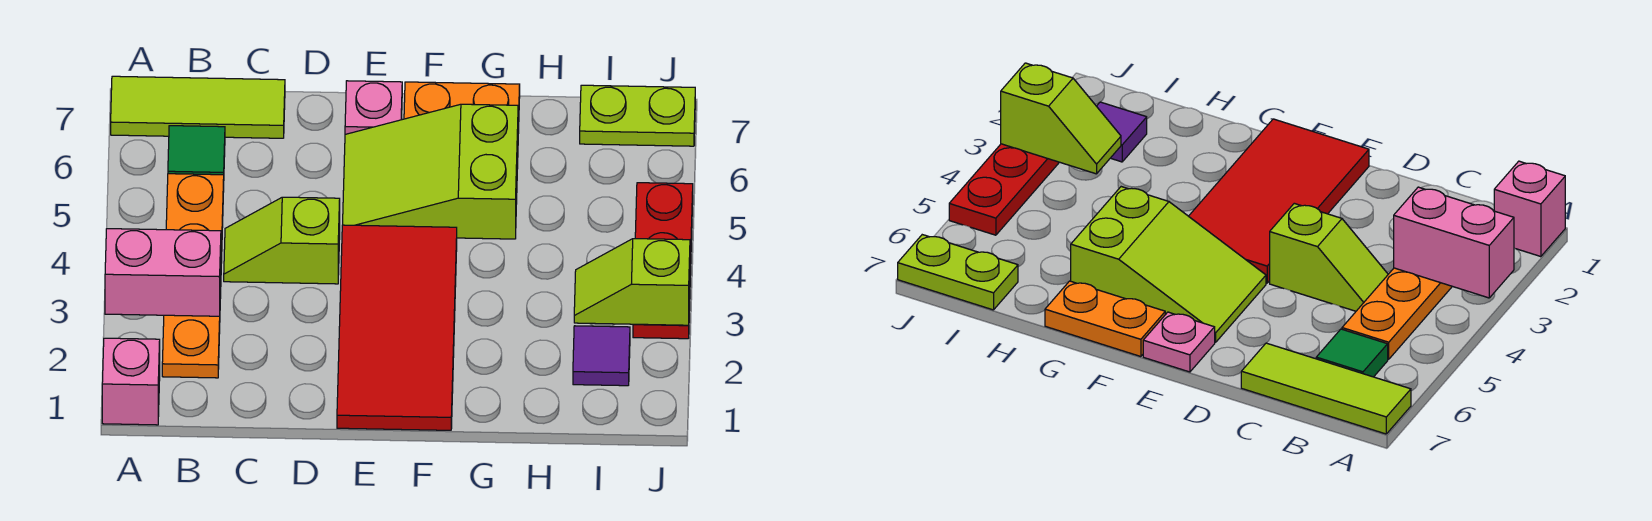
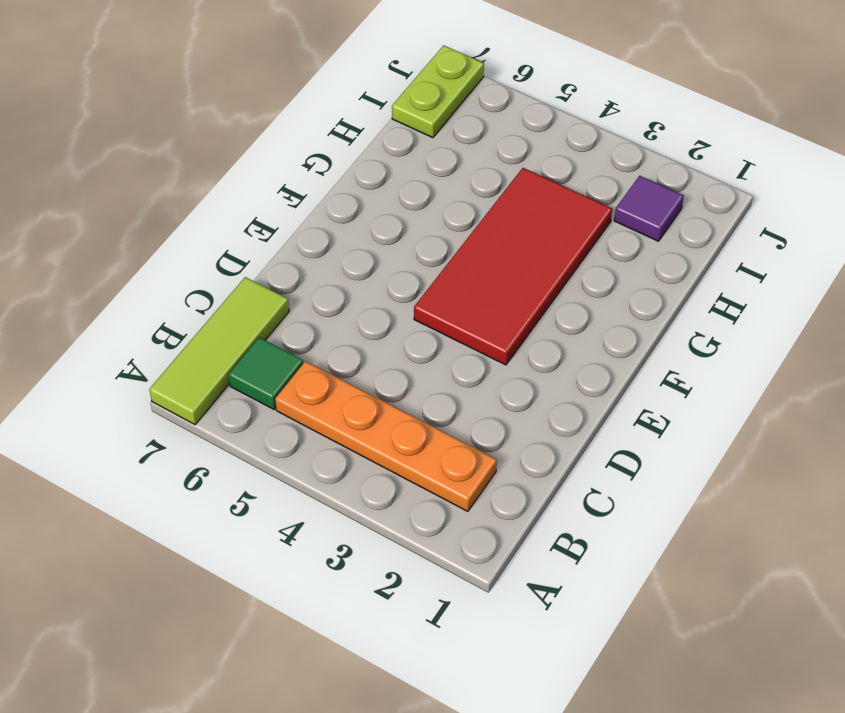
red 2x4 tile [414,168,612,365] -> red 2x4 tile turned to [337,225,457,430]
none -> pink 1x1 brick [102,338,160,425]
none -> lime 1x2 slope [224,197,340,284]
none -> lime 2x3 slope [343,104,518,239]

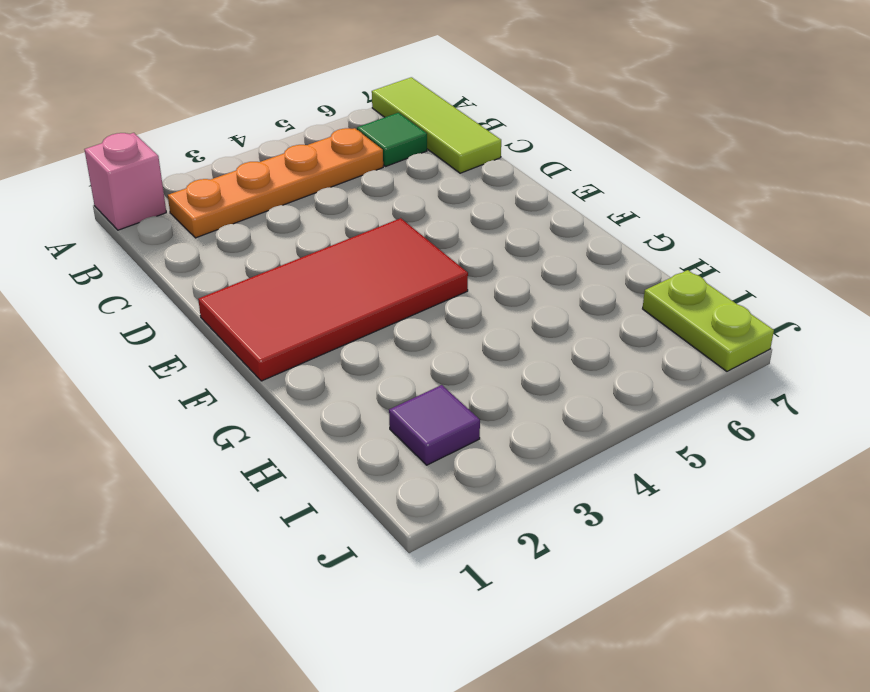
none -> lime 1x2 slope [224,197,340,284]
none -> lime 2x3 slope [343,104,518,239]
none -> pink 1x1 plate [345,81,402,134]

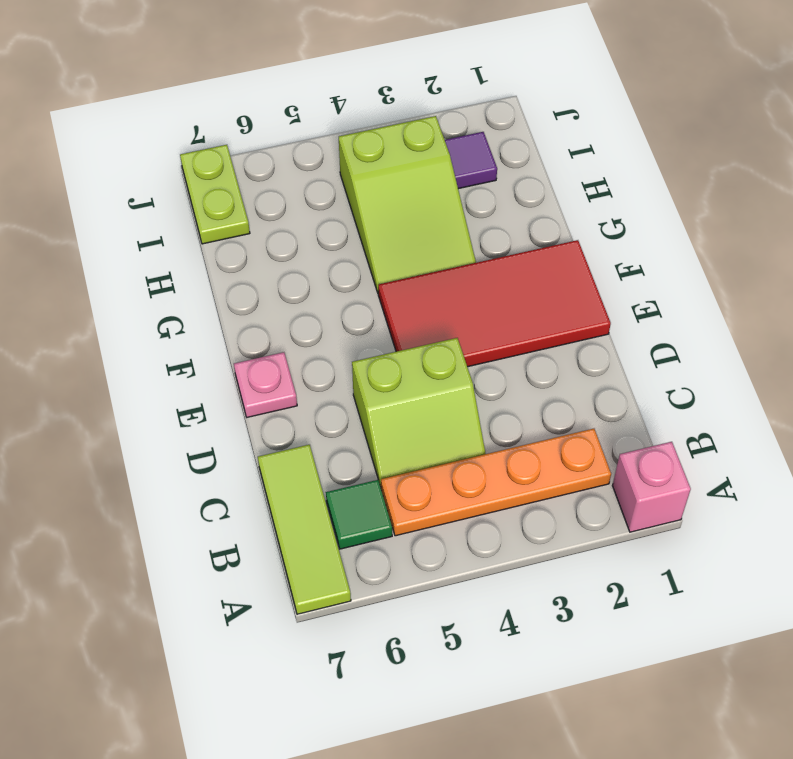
lime 2x2 slope [352,338,486,487] -> lime 1x2 slope [224,197,340,284]
lime 2x3 slope [339,116,476,292] -> lime 2x3 slope moved to [343,104,518,239]
none -> orange 1x2 plate [404,82,520,133]
none -> red 1x3 plate [633,183,693,339]
none -> pink 1x2 brick [105,229,221,316]

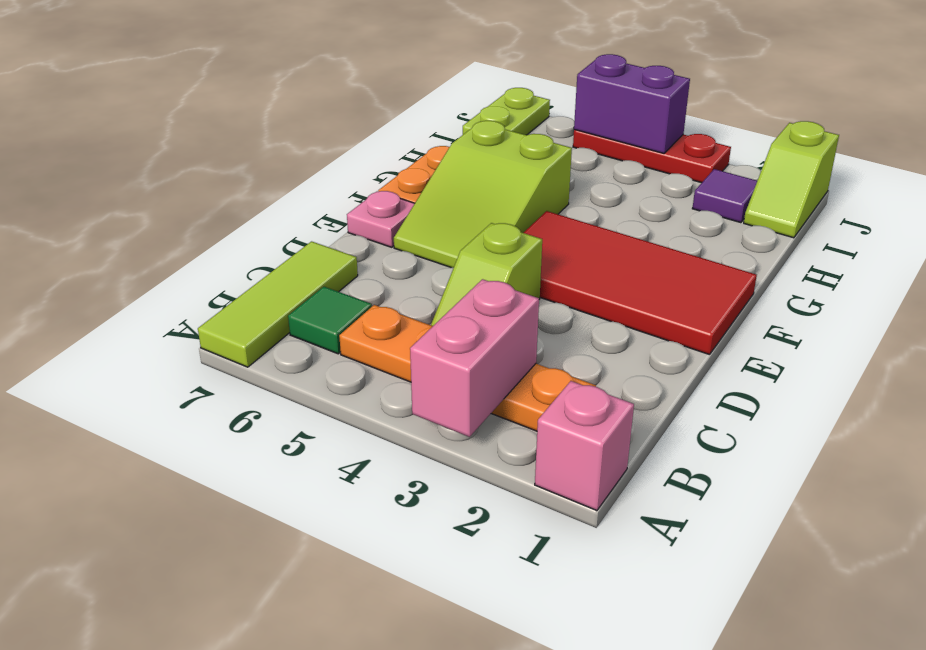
lime 1x2 slope [744,121,839,238] -> lime 1x2 slope moved to [574,239,690,325]
purple 1x2 brick [574,54,690,153] -> none

